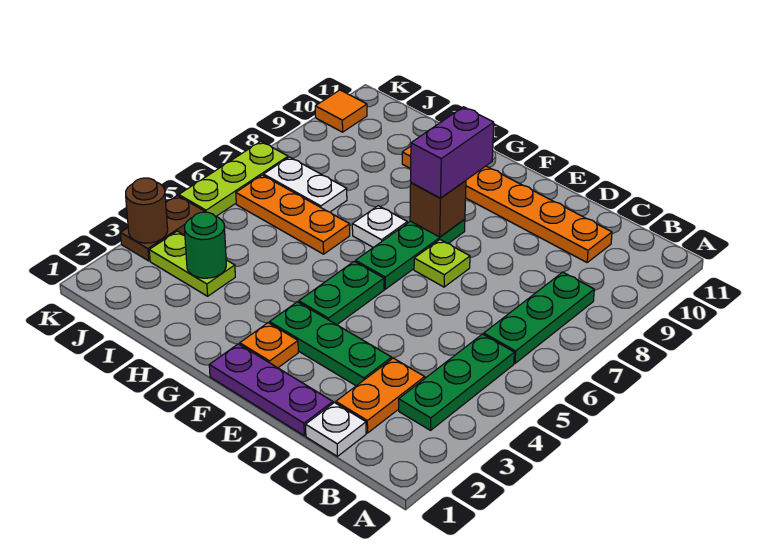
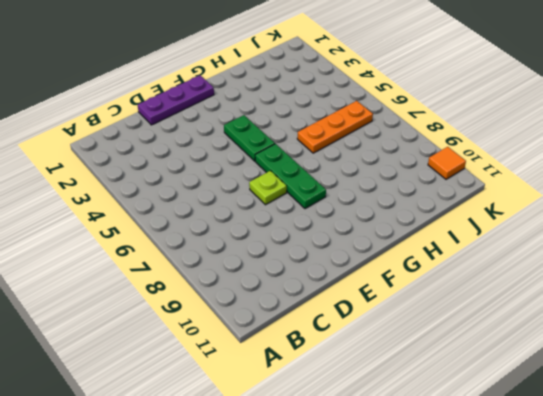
none -> green 1x3 plate [399,334,514,430]
none -> green 1x3 plate [484,272,594,363]
none -> white 1x1 plate [306,403,366,456]

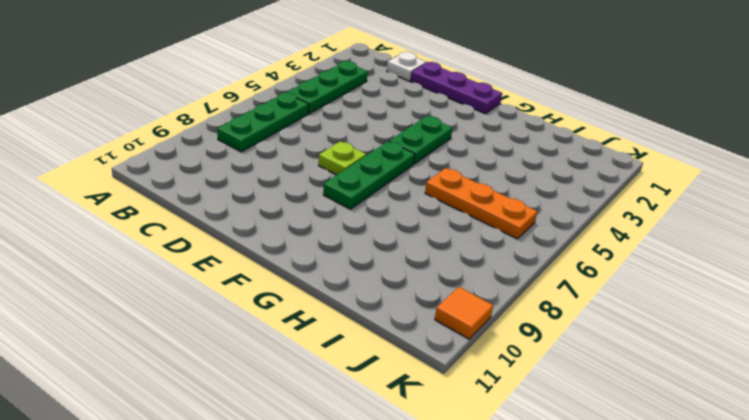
none -> orange 1x2 plate [336,358,425,433]
none -> orange 1x6 plate [402,146,612,262]
none -> green 1x3 plate [270,302,392,386]

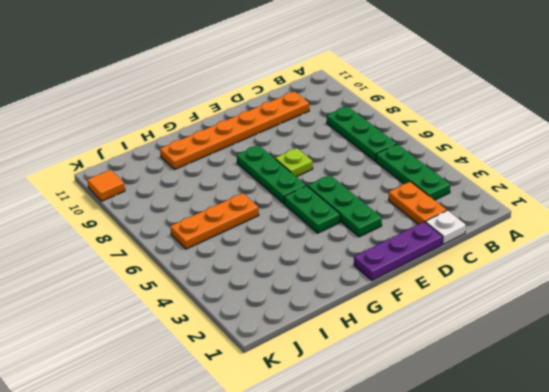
green 1x3 plate [308,175,382,237] -> green 1x3 plate turned to [270,302,392,386]
none -> orange 1x1 plate [240,323,298,368]
none -> white 1x1 plate [352,206,407,247]
none -> lime 1x2 plate [149,231,235,296]

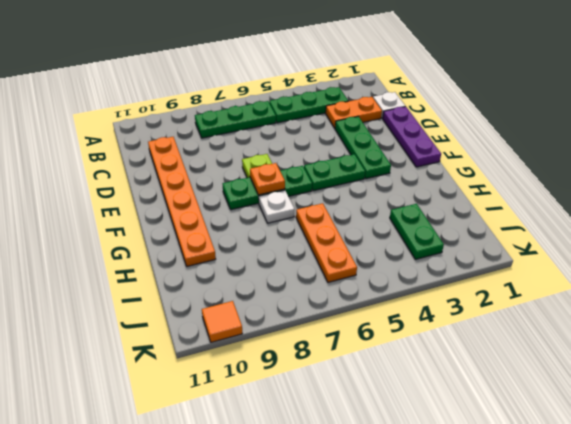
orange 1x1 plate [250,163,285,195] -> orange 1x1 plate moved to [240,323,298,368]
green 1x2 plate [390,204,444,259] -> lime 1x2 plate [149,231,235,296]
none -> white 1x2 plate [264,157,347,212]
none -> brown 1x2 plate [121,196,205,261]
none -> lime 1x3 plate [179,141,288,216]

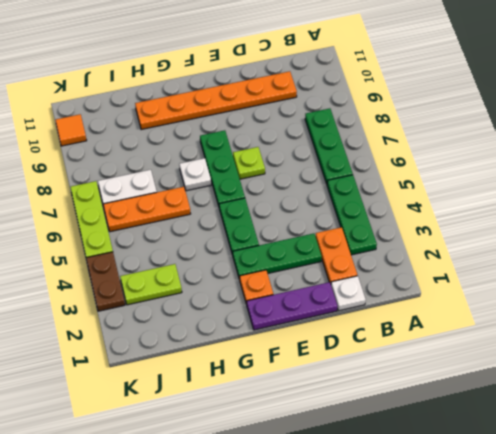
none -> brown 1x1 brick [410,181,466,237]
none -> green 1x1 round brick [185,212,226,278]
none -> brown 1x1 round brick [126,178,168,243]

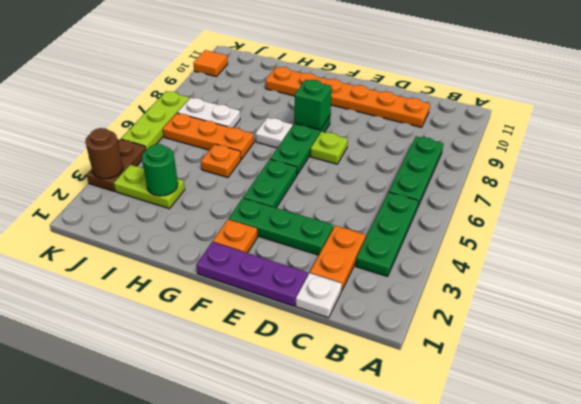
green 1x1 brick [294,80,332,130] -> brown 1x1 brick [410,181,466,237]
orange 1x1 plate [201,144,241,178] -> none
none -> purple 1x2 brick [411,107,494,198]

